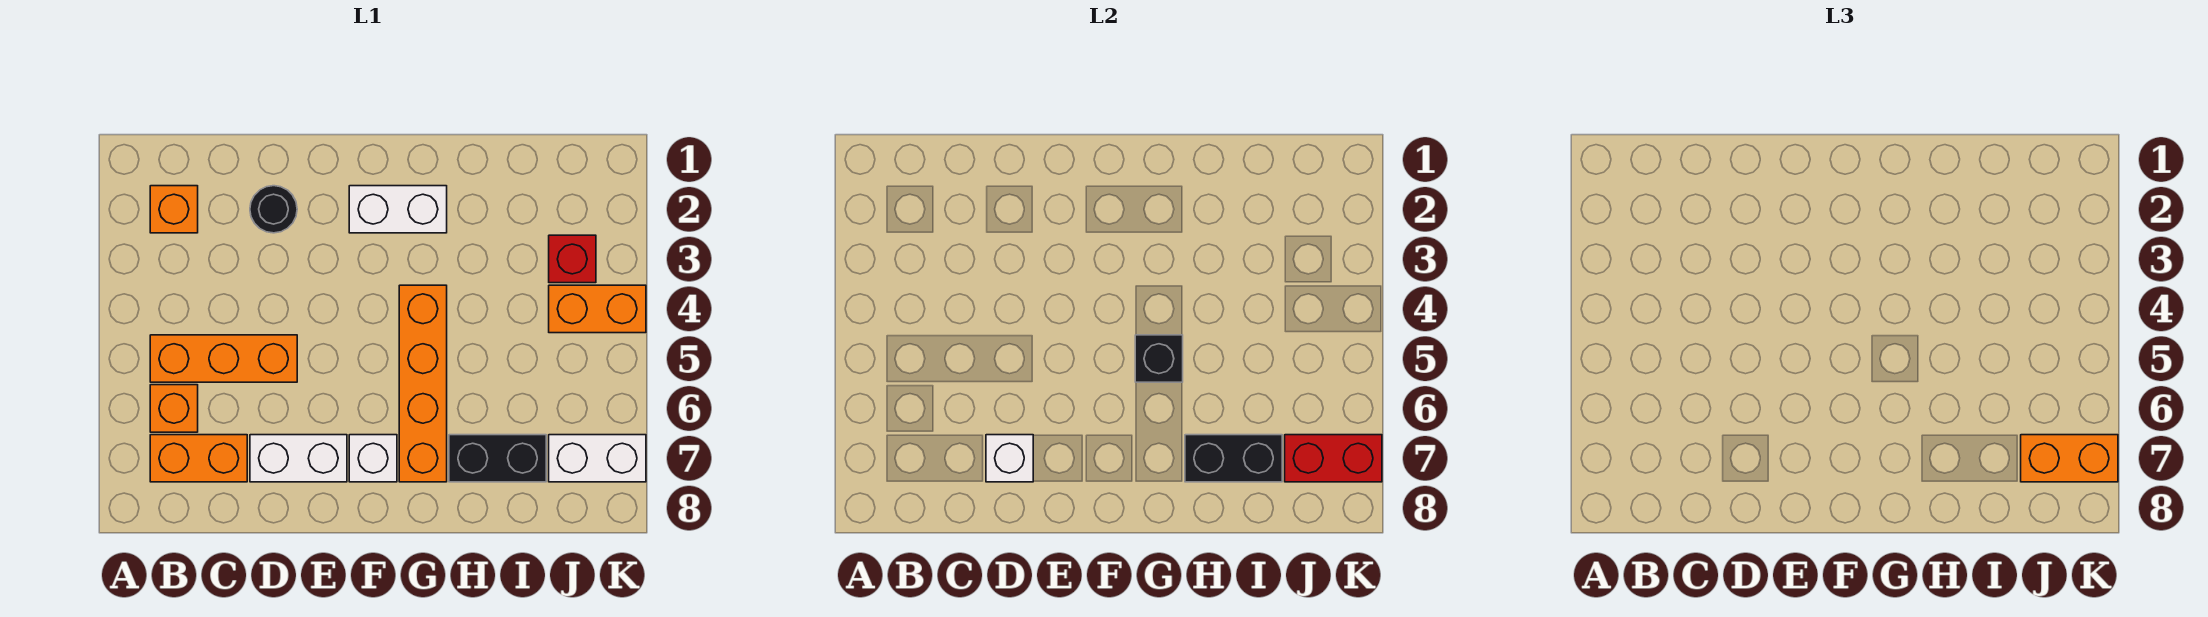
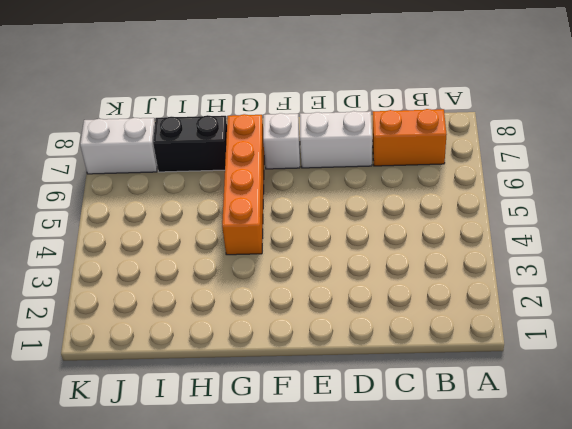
none -> orange 1x1 brick [150,186,198,233]
none -> orange 1x3 brick [150,335,297,382]
none -> orange 1x1 brick [150,385,198,432]

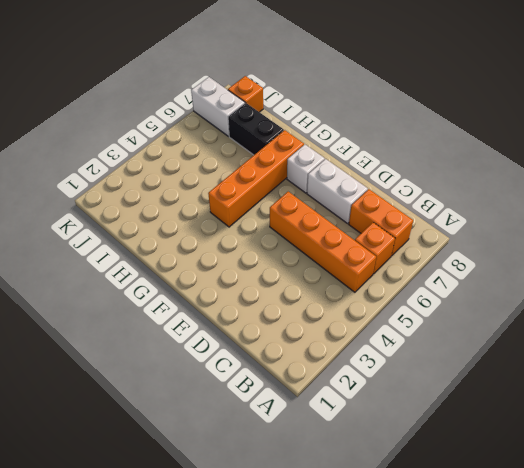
orange 1x4 brick [270,192,376,292] -> orange 1x3 brick [150,335,297,382]
orange 1x1 brick [228,76,263,112] -> orange 1x1 brick moved to [150,186,198,233]
none -> black 1x1 round brick [250,186,297,233]
none -> white 1x2 brick [349,186,447,233]
none -> red 1x1 brick [549,235,596,283]

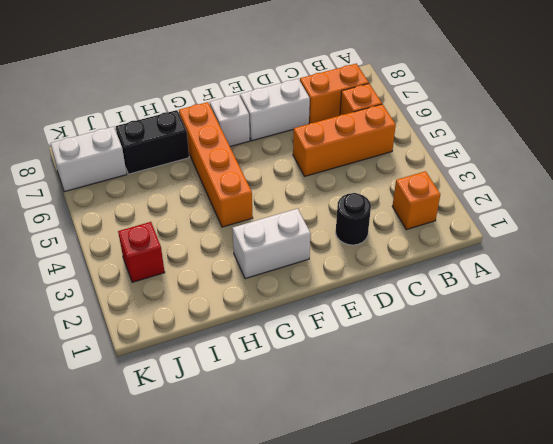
none -> orange 1x2 brick [549,285,646,333]
none -> white 1x1 brick [986,435,1033,482]
none -> black 1x1 brick [1135,335,1183,382]

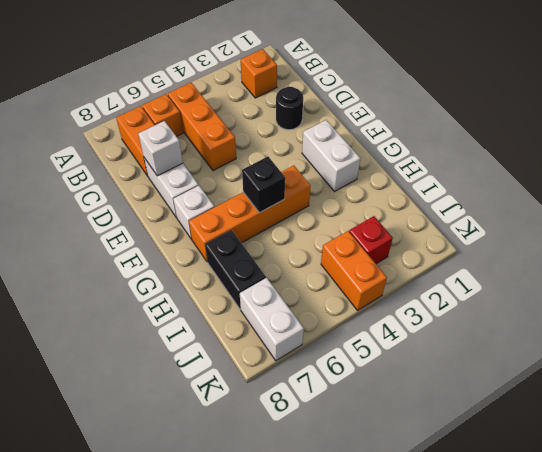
none -> black 1x2 brick [1185,435,1282,482]
none -> red 1x2 brick [1285,435,1382,482]
none -> orange 1x2 brick [2021,435,2118,482]

